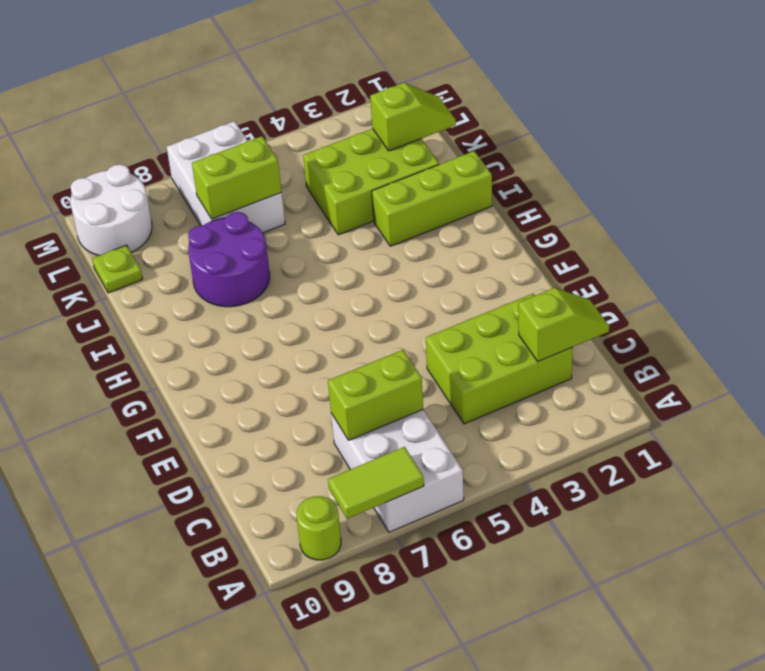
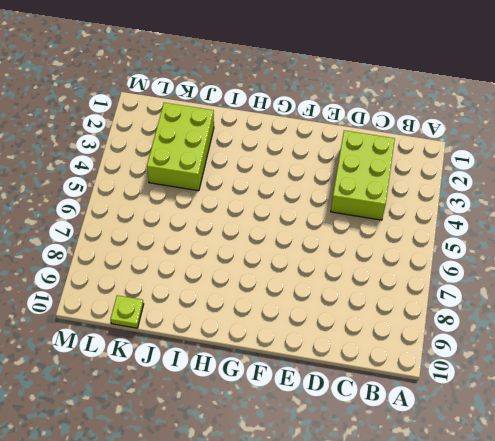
none -> white 2x3 brick [331,410,464,532]
none -> lime 1x1 round brick [297,496,341,560]
none -> lime 1x3 brick [372,151,492,246]

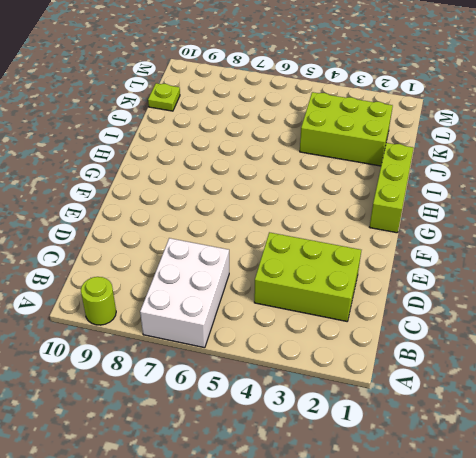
lime 1x3 brick [370,143,414,233] -> lime 1x3 brick turned to [372,151,492,246]
none -> purple 2x2 round brick [188,212,270,307]
none -> white 2x3 brick [167,121,285,233]
none -> white 2x2 round brick [70,164,152,256]

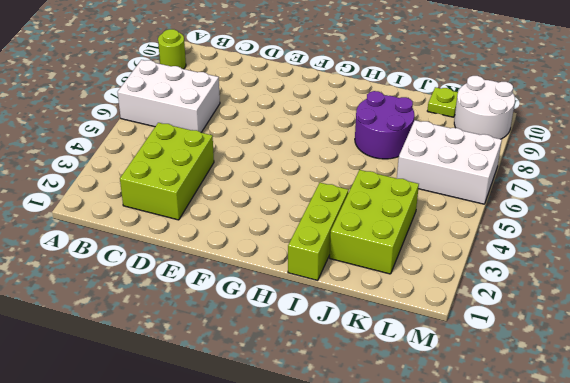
none -> lime 1x2 tile [328,447,424,519]
none -> lime 1x2 slope [518,288,609,361]
none -> lime 1x2 brick [328,350,423,440]

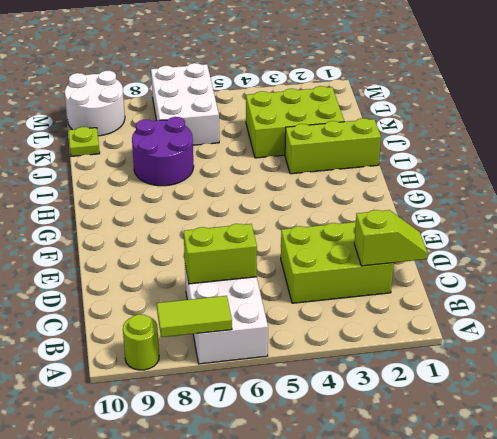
none -> lime 1x2 slope [370,83,456,151]
none -> lime 1x2 brick [192,136,282,219]

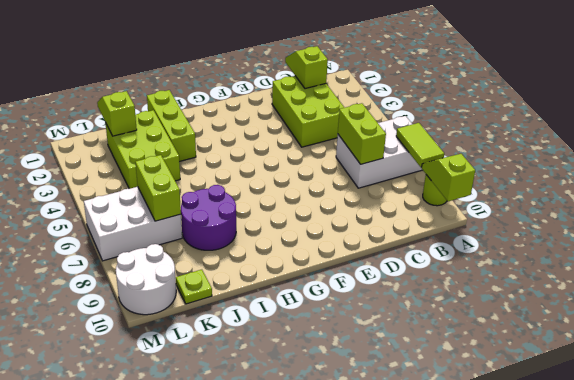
lime 1x2 slope [422,154,475,201] -> none

